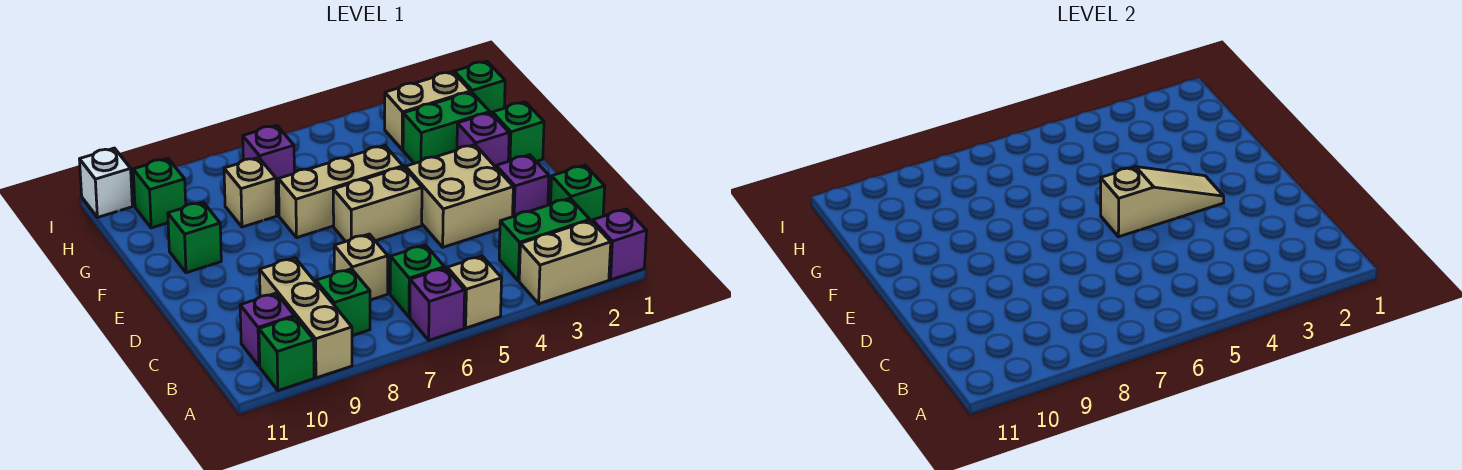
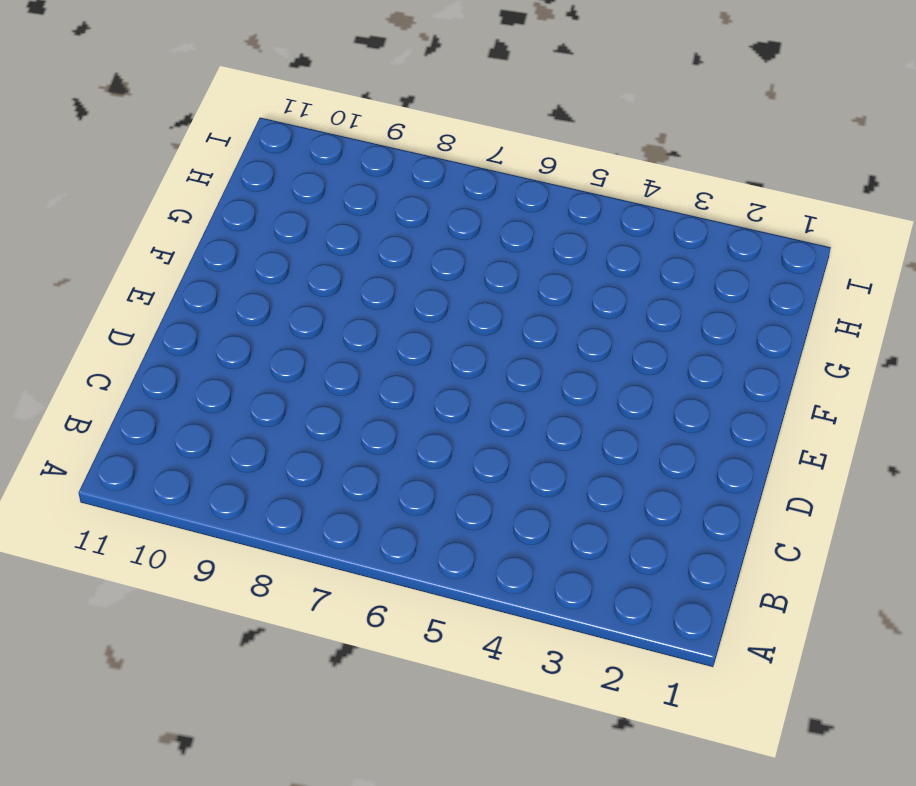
none -> purple 1x1 brick [592,209,647,280]
none -> tan 1x2 brick [519,221,611,304]
none -> tan 1x1 brick [447,256,502,328]

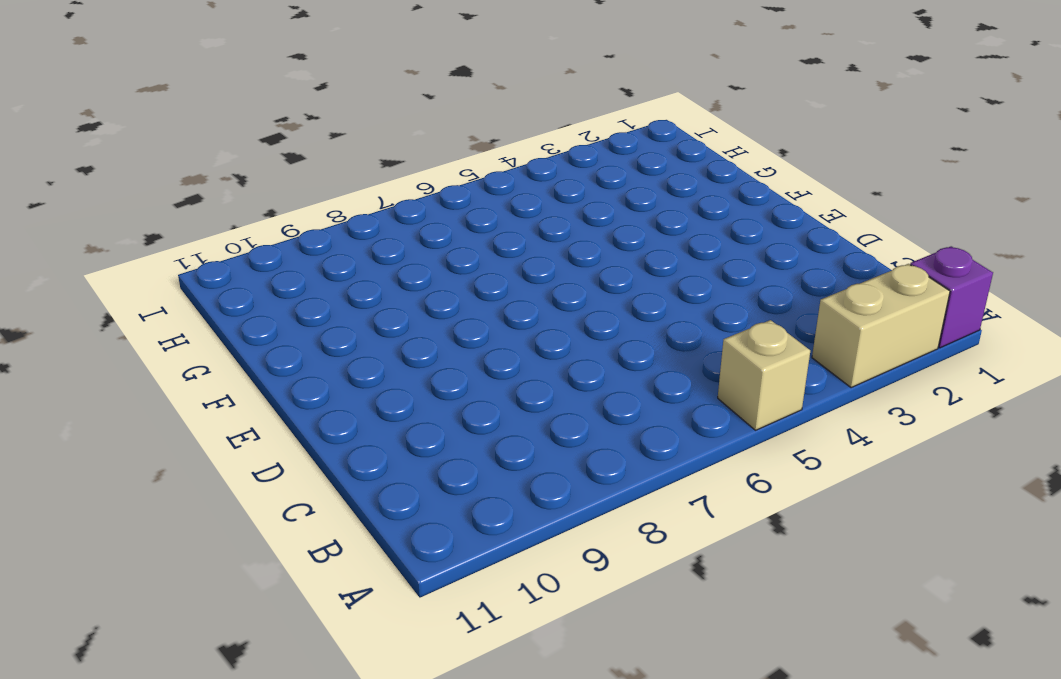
none -> purple 1x1 brick [410,268,465,340]
none -> tan 1x3 brick [259,258,352,378]
none -> green 1x1 brick [259,317,314,391]

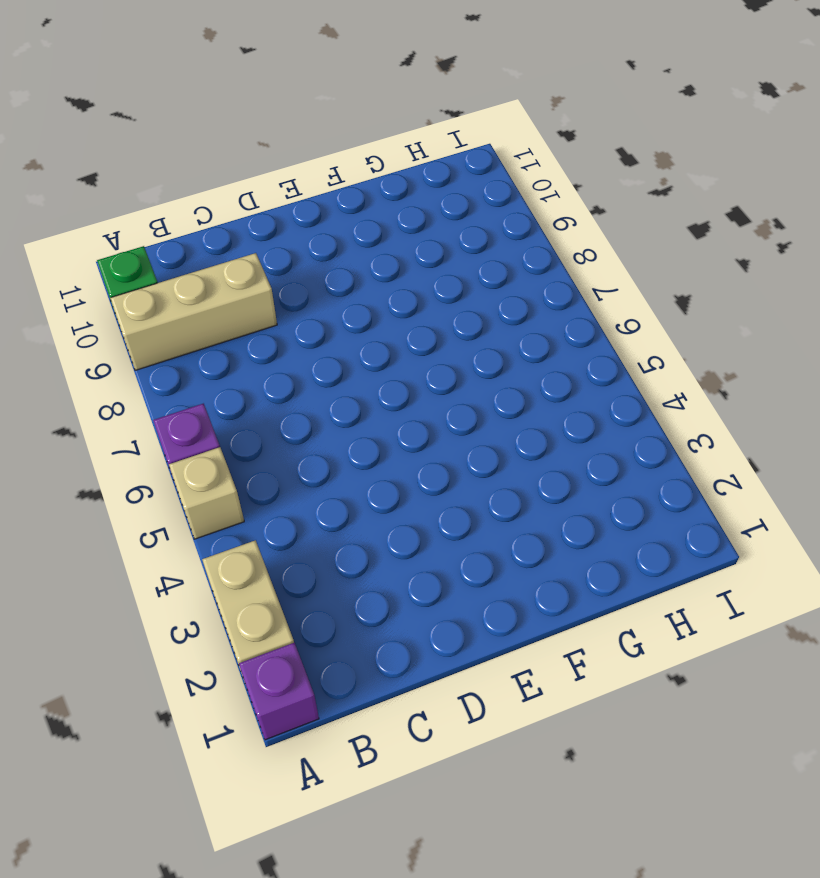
none -> green 1x2 brick [499,198,590,281]
none -> green 1x1 brick [390,245,444,317]
none -> green 1x1 brick [316,269,370,336]

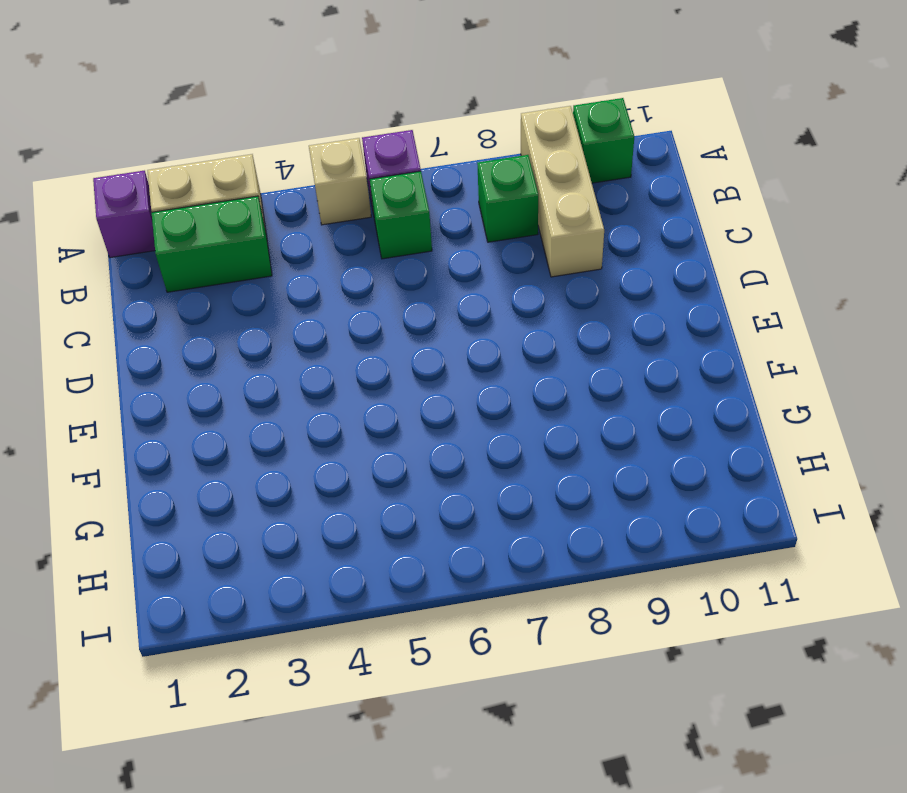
none -> purple 1x1 brick [240,293,294,366]
none -> green 1x1 brick [551,165,605,221]
none -> tan 1x1 brick [334,234,388,300]

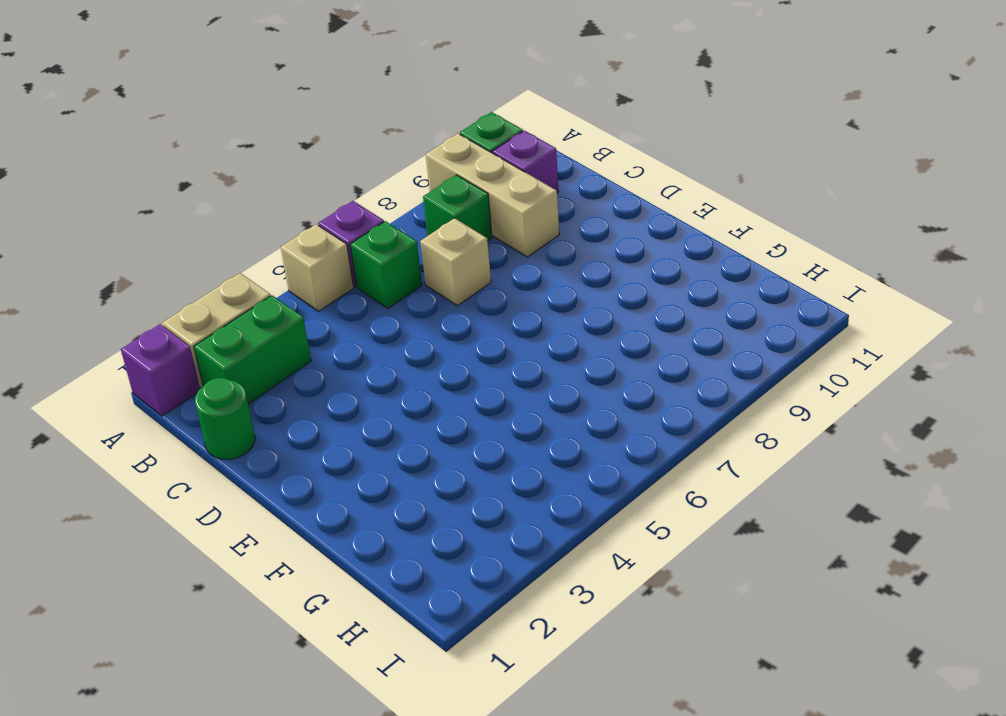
green 1x1 round brick [195,378,255,459] -> green 1x1 brick [551,165,605,221]
none -> purple 1x1 brick [496,155,549,217]
none -> tan 2x2 brick [406,145,513,247]
none -> tan 1x2 brick [333,167,422,242]

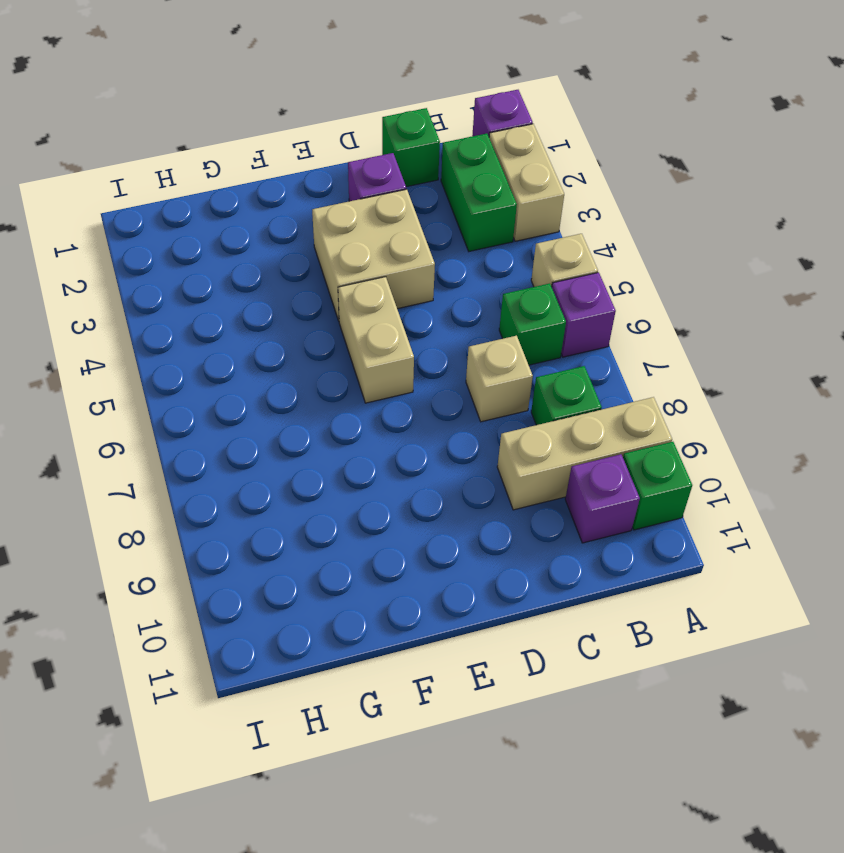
none -> green 1x1 brick [492,102,544,162]
none -> purple 1x1 brick [457,113,509,167]
none -> tan 1x3 brick [278,146,403,238]

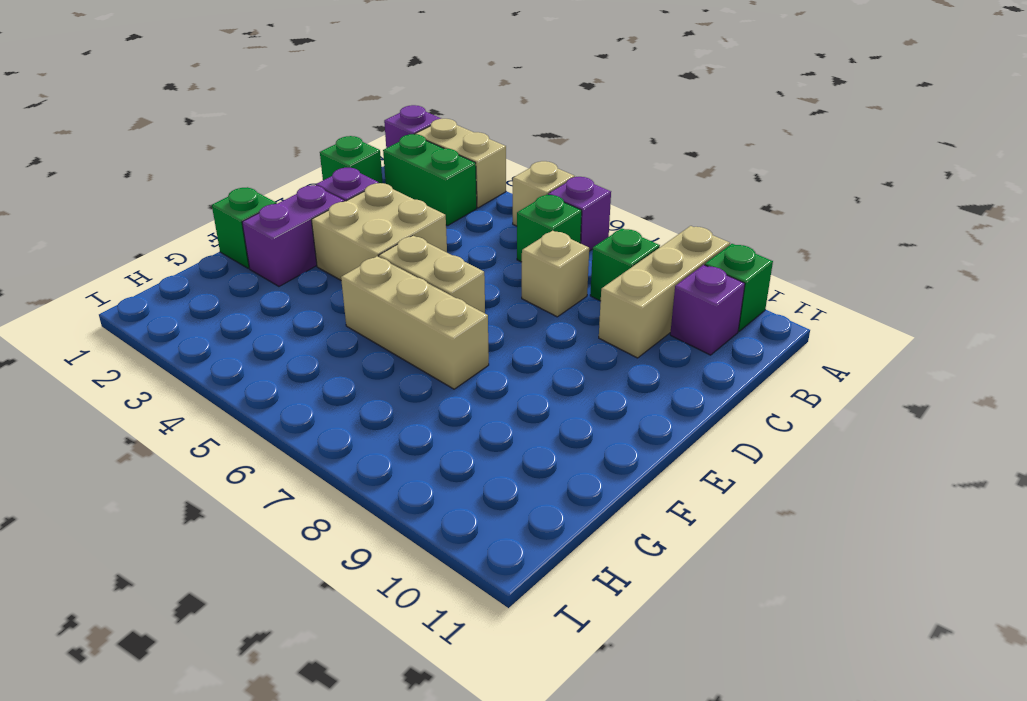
purple 1x2 brick [242,185,344,286] -> purple 1x1 brick [457,113,509,167]
none -> green 1x1 brick [168,202,221,273]
none -> green 1x2 brick [403,92,490,164]
none -> tan 1x1 brick [224,158,277,227]

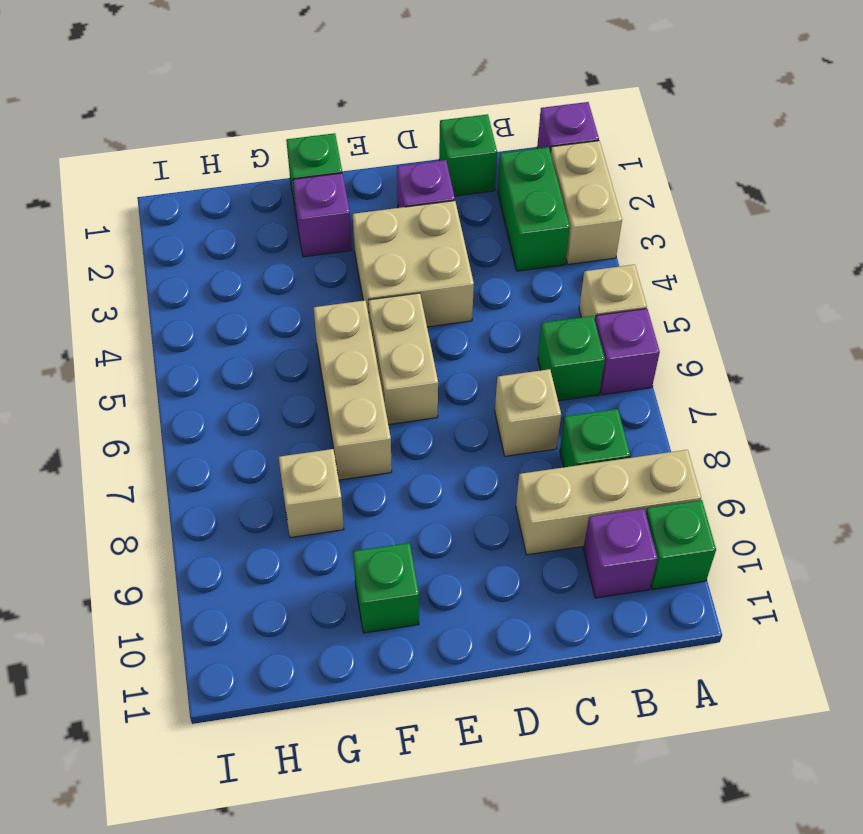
none -> green 1x2 brick [403,92,490,164]
none -> green 1x1 brick [454,61,505,113]
none -> tan 1x2 brick [385,72,471,150]

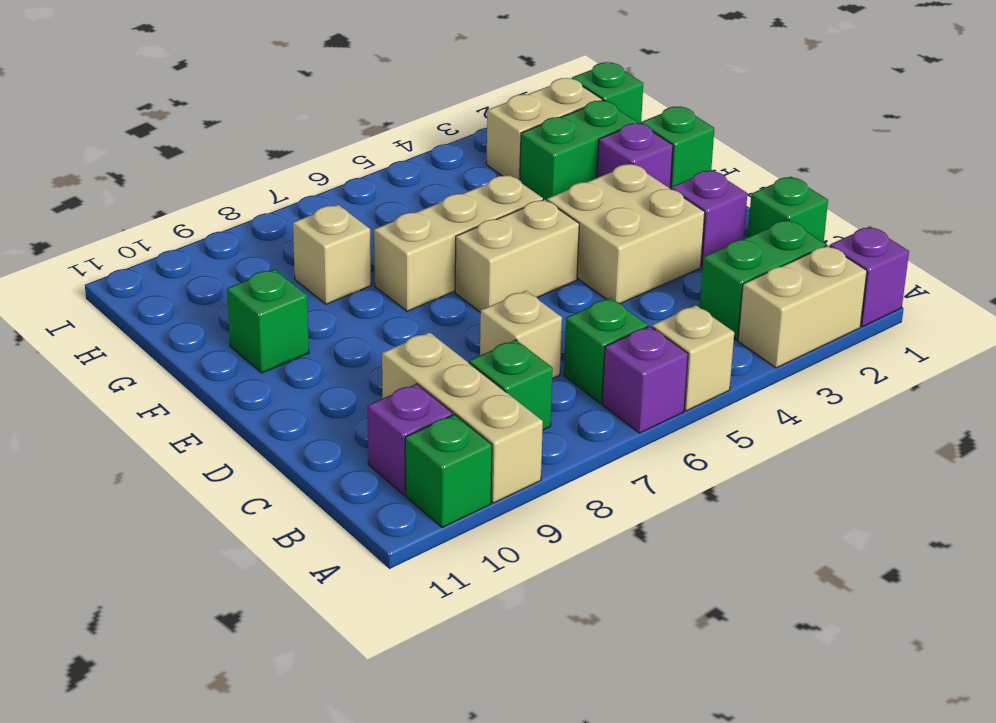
none -> purple 1x1 brick [243,125,294,189]
none -> green 1x1 brick [133,159,186,228]
none -> white 1x1 brick [79,148,132,217]

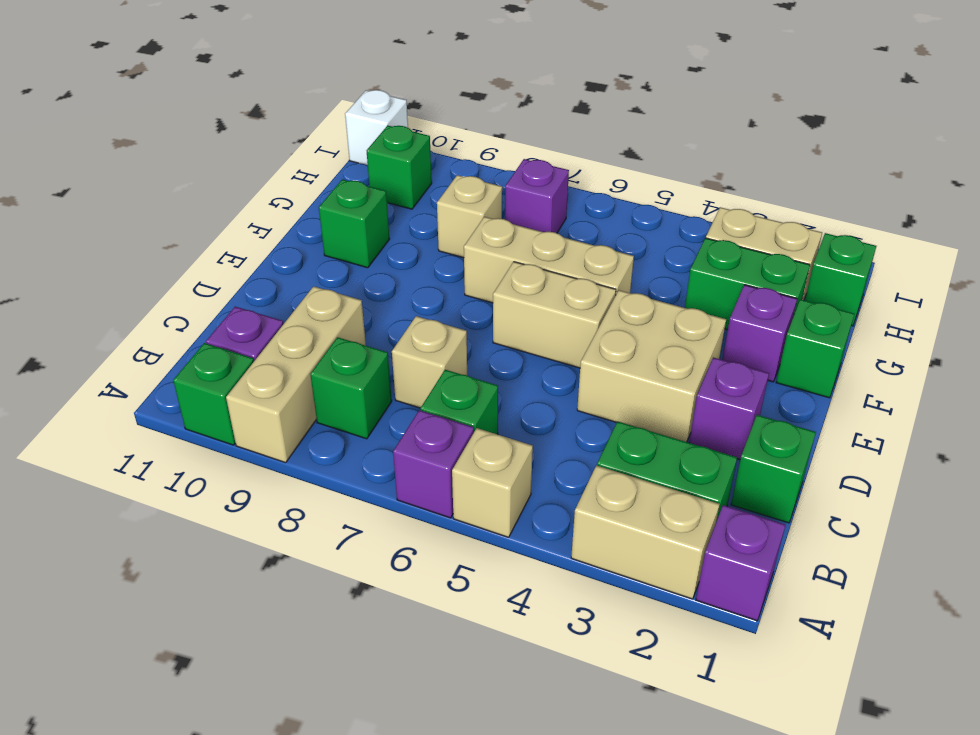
none -> tan 1x3 slope [1101,167,1224,237]

